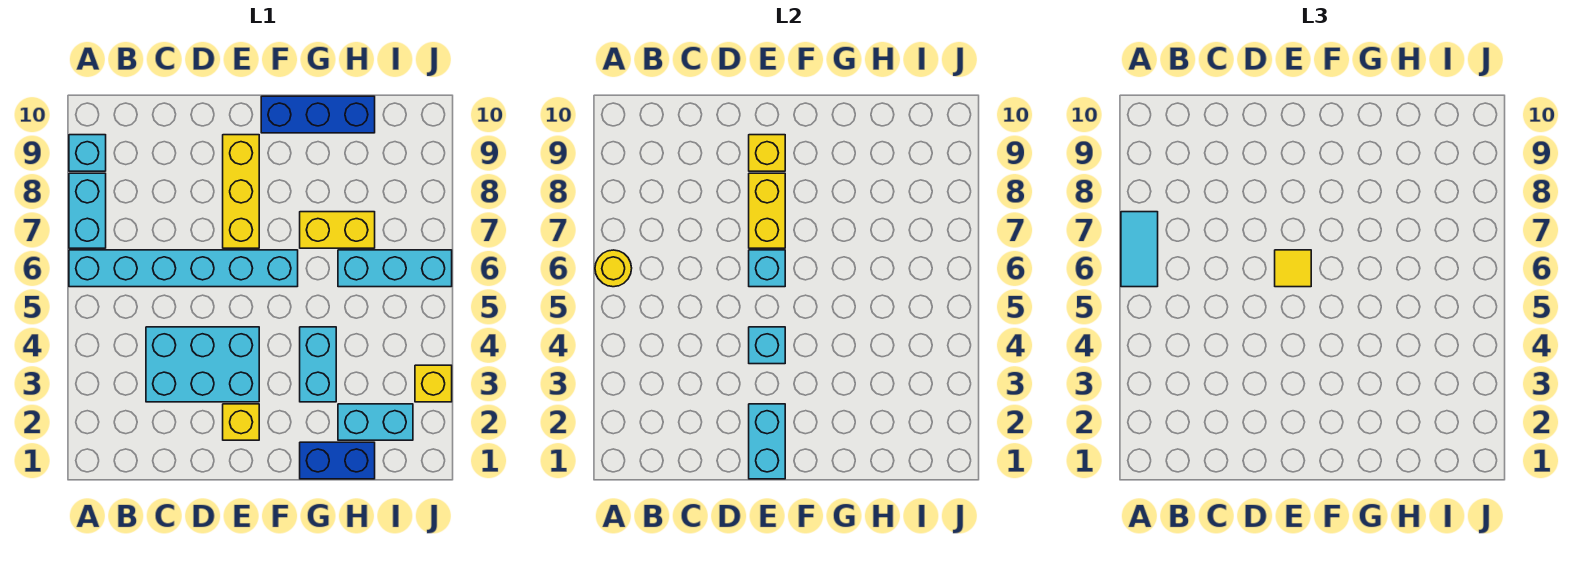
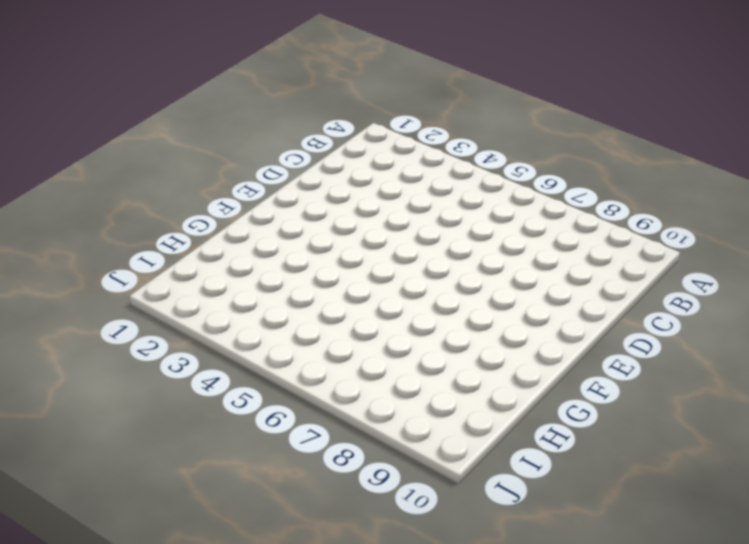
none -> cyan 1x6 brick [69,250,298,287]
none -> cyan 1x2 brick [69,173,106,248]
none -> cyan 1x1 brick [69,135,106,171]

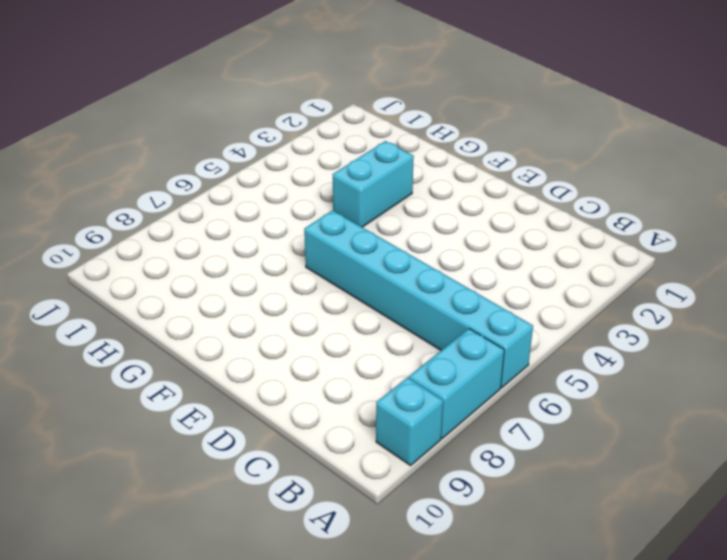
none -> cyan 2x3 brick [146,327,259,402]
none -> yellow 1x1 brick [223,404,259,440]
none -> yellow 1x3 brick [223,135,259,248]

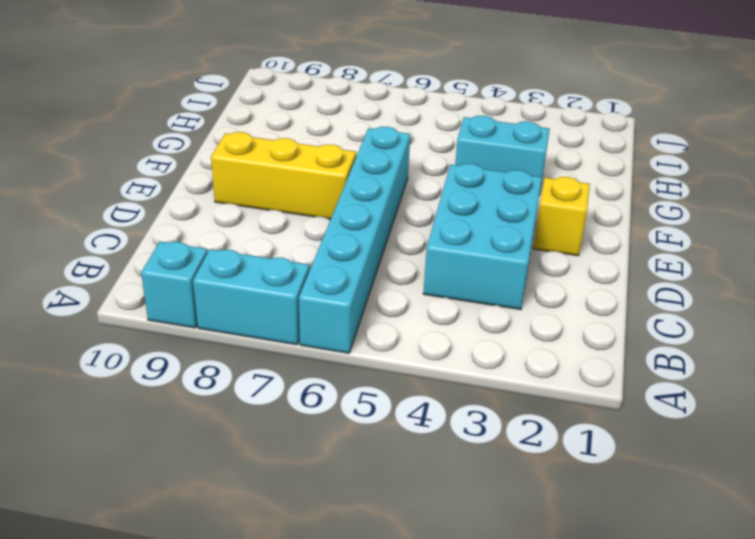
none -> blue 1x3 brick [261,96,375,133]
none -> blue 1x2 brick [300,442,375,479]
none -> yellow 1x2 brick [300,212,375,248]

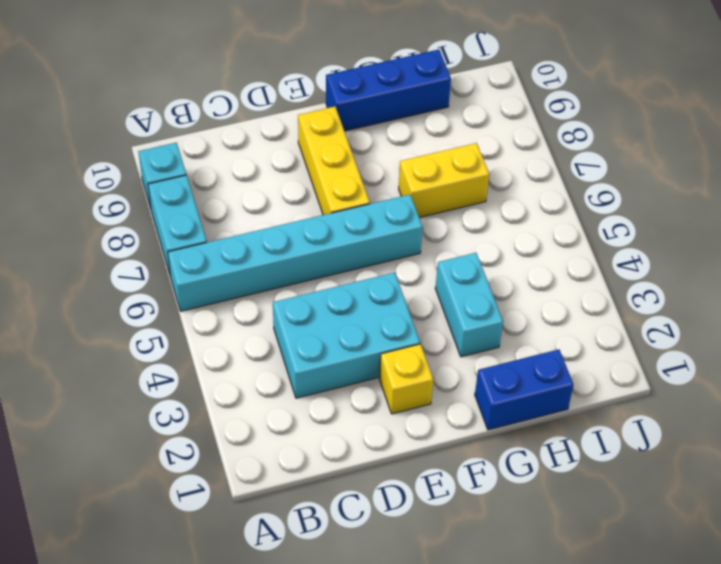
none -> cyan 1x2 brick [338,404,413,440]
none -> cyan 1x3 brick [338,250,452,287]
none -> yellow 1x1 brick [415,365,452,402]

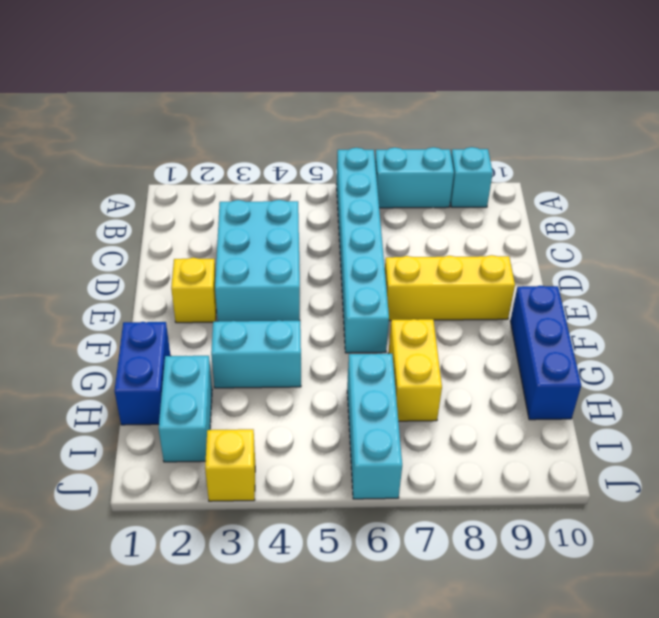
none -> yellow 1x1 round brick [595,250,632,287]
none -> cyan 1x2 brick [749,404,785,479]
none -> cyan 1x1 brick [749,327,785,364]

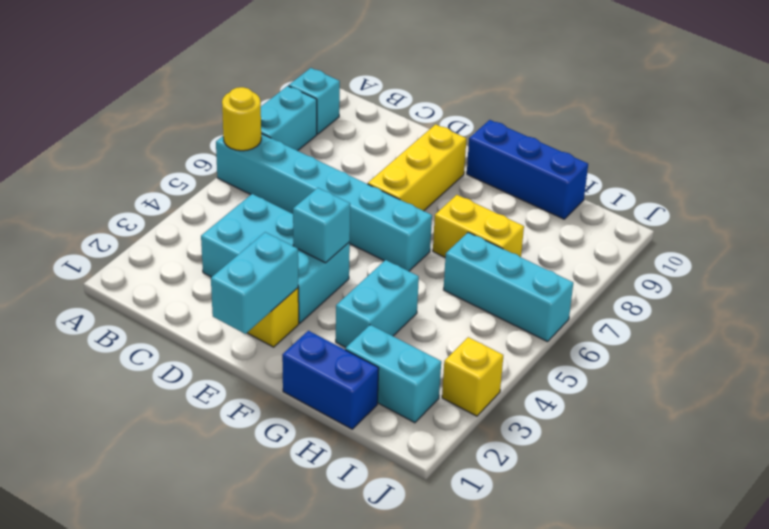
none -> cyan 1x1 brick [749,250,785,287]
none -> yellow 1x2 brick [749,173,785,248]
none -> yellow 1x1 brick [749,135,785,171]

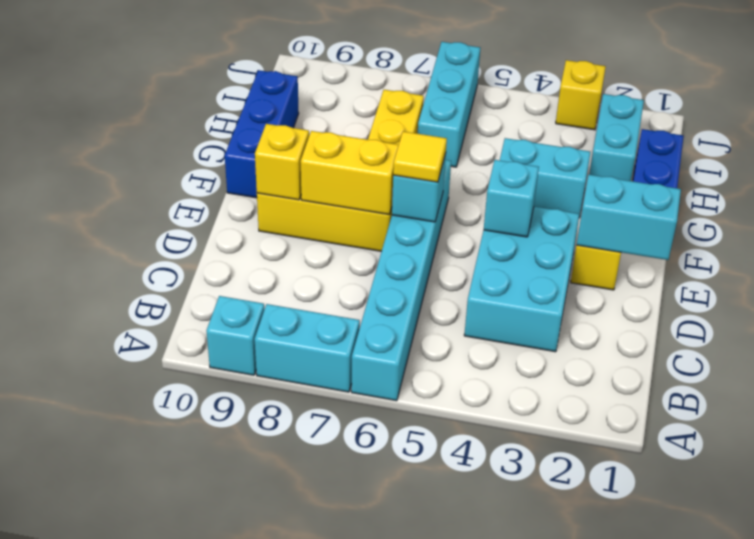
none -> yellow 1x1 round brick [595,250,632,287]
none -> cyan 1x2 tile [1121,212,1158,287]

